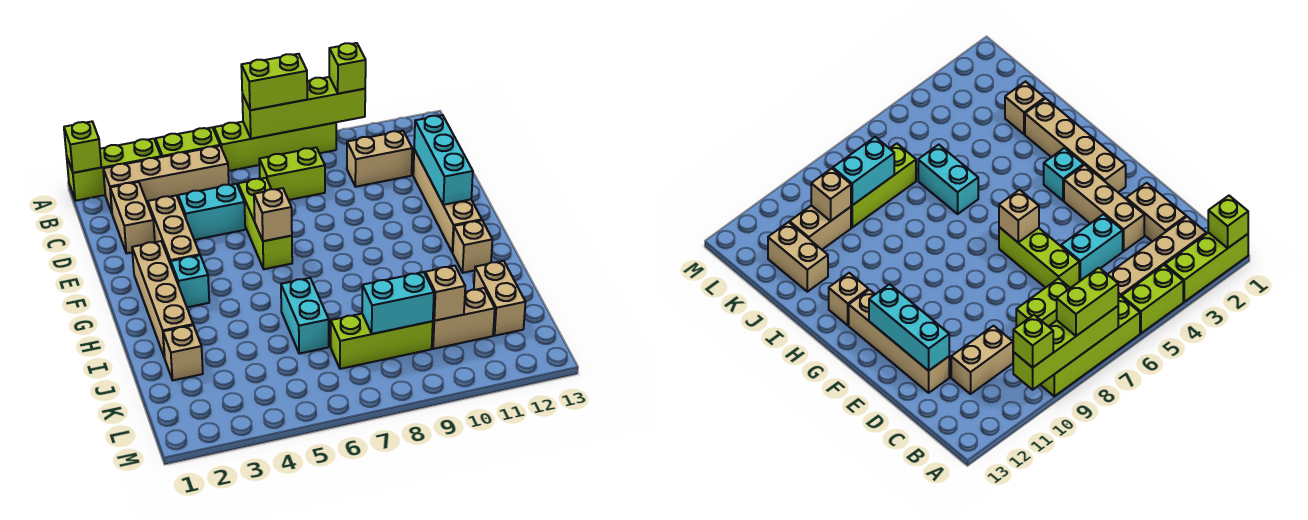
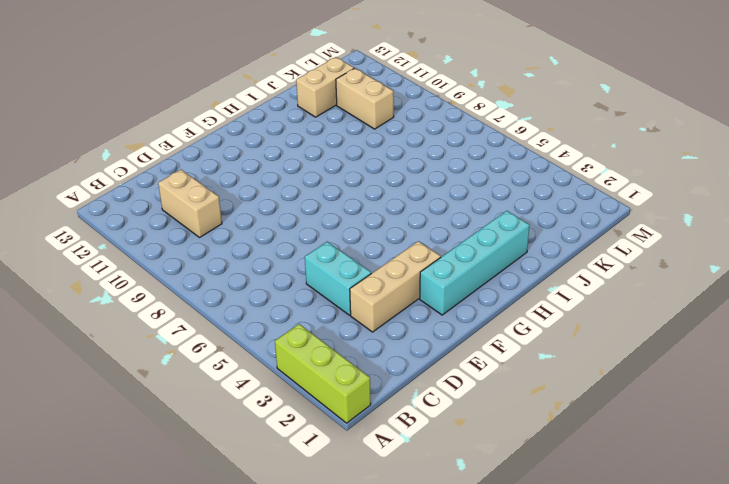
cyan 1x4 brick [420,211,530,315] -> tan 1x4 brick [132,241,193,358]
none -> lime 1x2 brick [156,127,220,157]
none -> lime 1x4 brick [214,122,336,171]
none -> tan 1x4 brick [103,146,229,213]

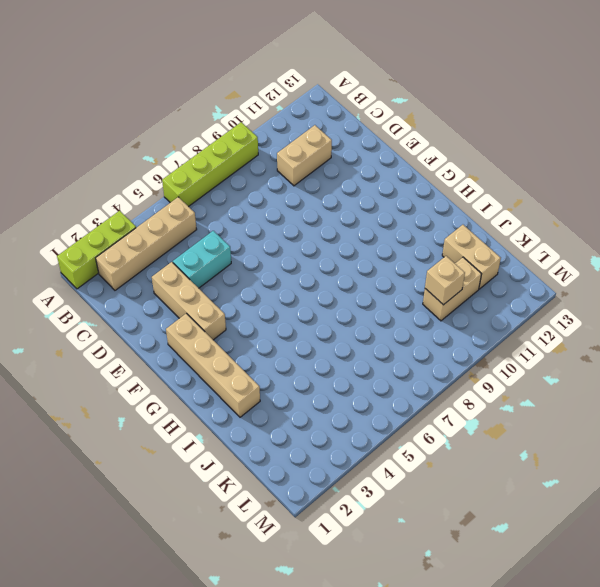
none -> lime 1x2 brick [156,127,220,157]
none -> tan 1x2 brick [110,182,155,253]
none -> lime 1x2 brick [259,148,325,200]

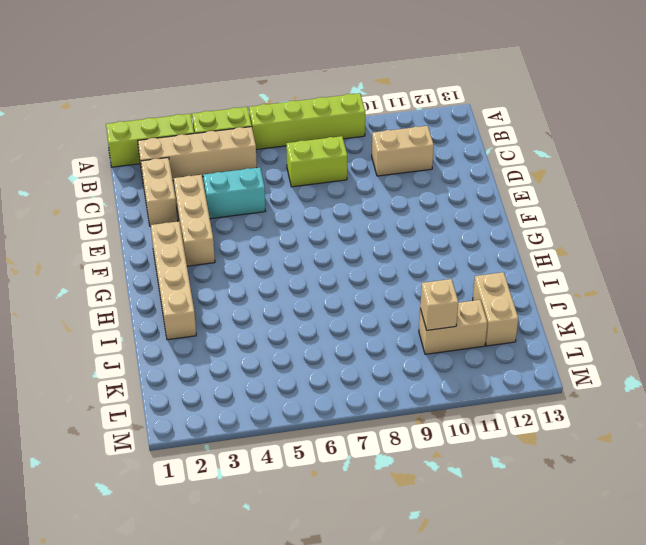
none -> lime 1x3 brick [238,178,292,269]
none -> tan 1x4 brick [413,149,482,252]
none -> cyan 1x1 brick [171,255,209,307]

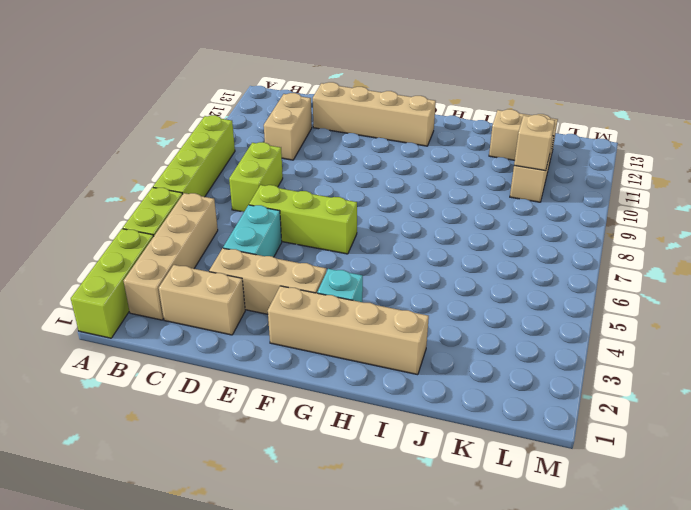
none -> tan 1x1 brick [452,220,492,273]
none -> cyan 1x2 brick [281,278,329,354]
none -> tan 1x1 brick [163,325,203,380]

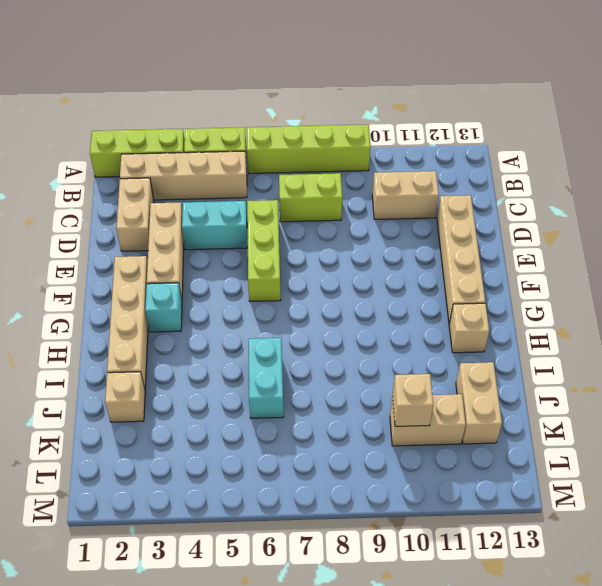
none -> lime 1x3 brick [331,314,433,369]
none -> lime 1x1 brick [64,122,101,173]
none -> lime 1x4 brick [242,77,365,139]

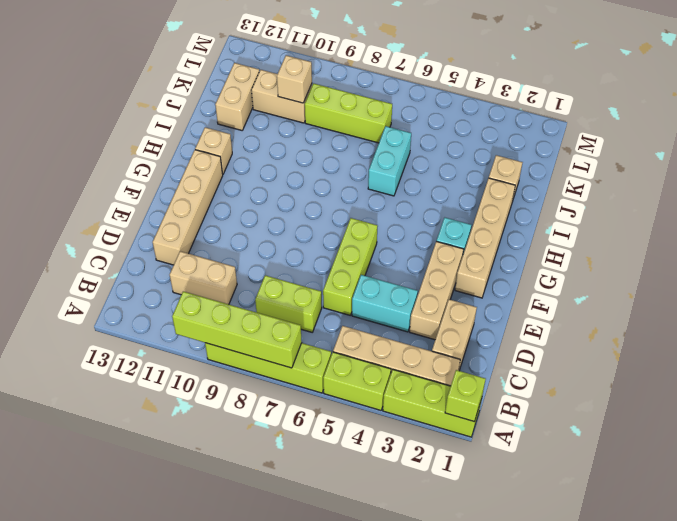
none -> cyan 1x3 brick [414,115,473,205]
none -> tan 1x1 brick [254,188,292,241]
none -> cyan 1x2 brick [362,272,434,334]

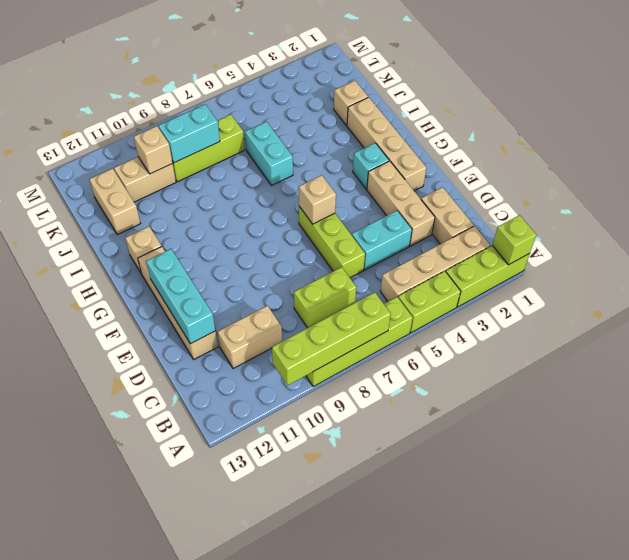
none -> lime 1x2 brick [241,54,307,110]
none -> lime 1x1 brick [329,43,366,94]

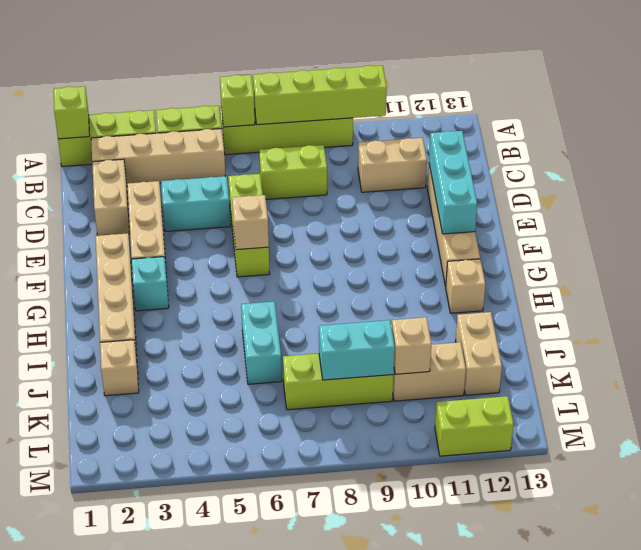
lime 1x1 brick [220,75,255,127] -> lime 1x1 brick moved to [329,43,366,94]
lime 1x2 brick [435,396,514,456] -> lime 1x2 brick moved to [241,54,307,110]

